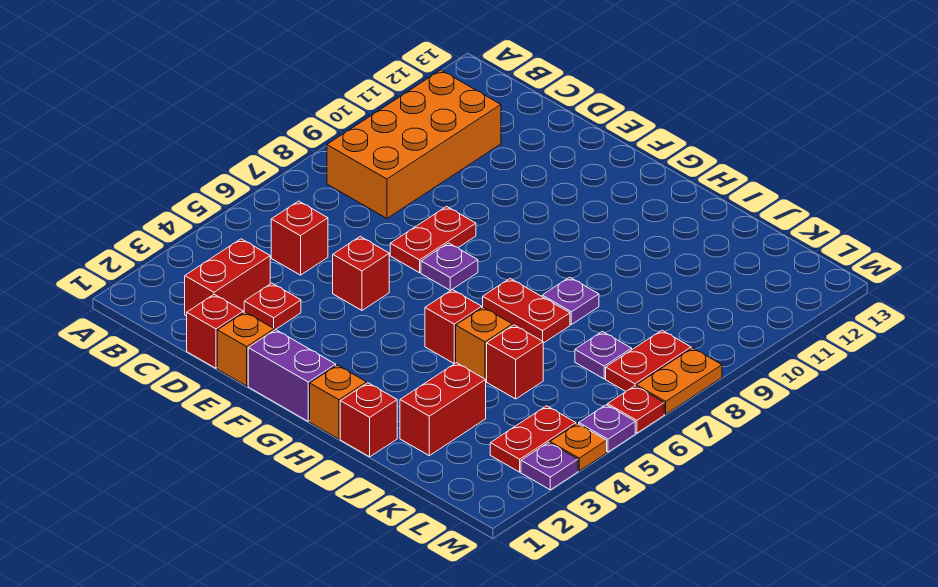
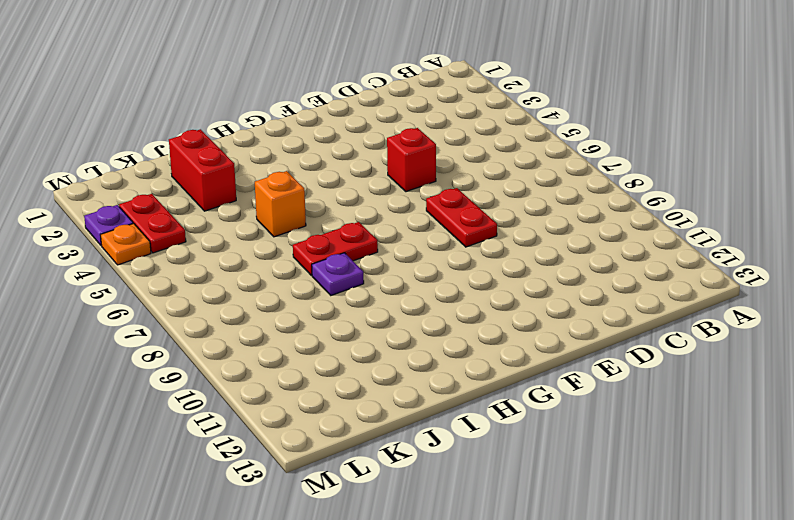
none -> orange 2x4 brick [327,70,501,218]
none -> red 1x2 brick [185,239,270,316]
none -> red 1x1 brick [271,201,328,275]

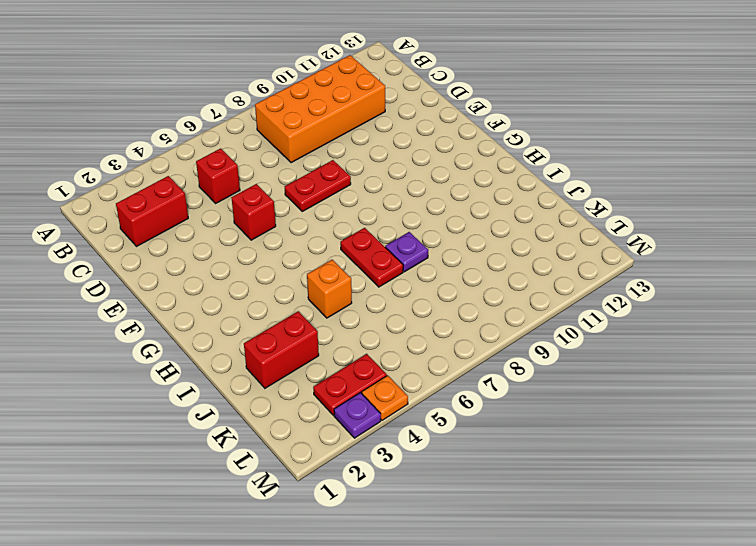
none -> red 1x1 brick [187,294,243,368]
none -> red 1x1 plate [244,283,301,330]
none -> orange 1x1 brick [217,312,274,386]

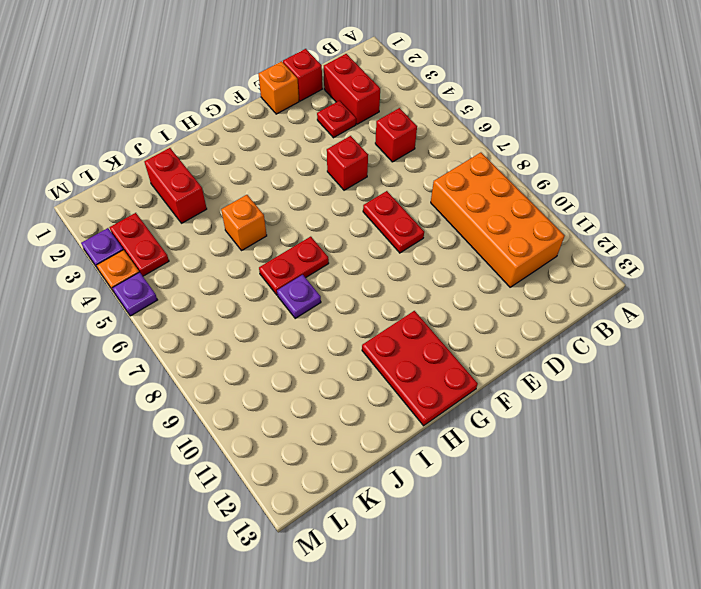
red 2x3 plate [362,311,478,426] -> none
none -> purple 1x2 brick [248,330,336,421]
none -> purple 1x1 plate [421,243,478,291]
none -> orange 1x1 brick [310,365,366,439]

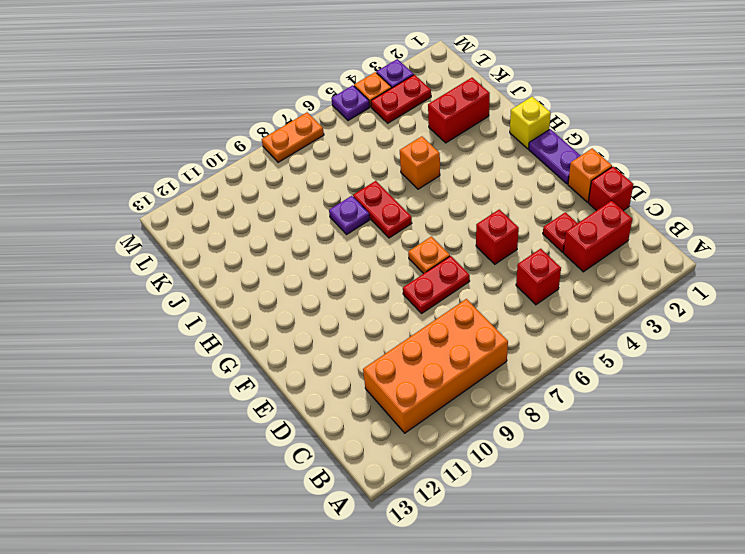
purple 1x2 plate [529,129,581,184] -> purple 1x2 brick [248,330,336,421]
orange 1x1 plate [408,236,450,274] -> purple 1x1 plate [421,243,478,291]
yellow 1x1 brick [510,97,551,149] -> orange 1x1 brick [310,365,366,439]
none -> red 1x1 brick [425,289,482,364]
none -> red 1x1 brick [340,383,397,457]
none -> red 1x1 brick [487,325,543,399]

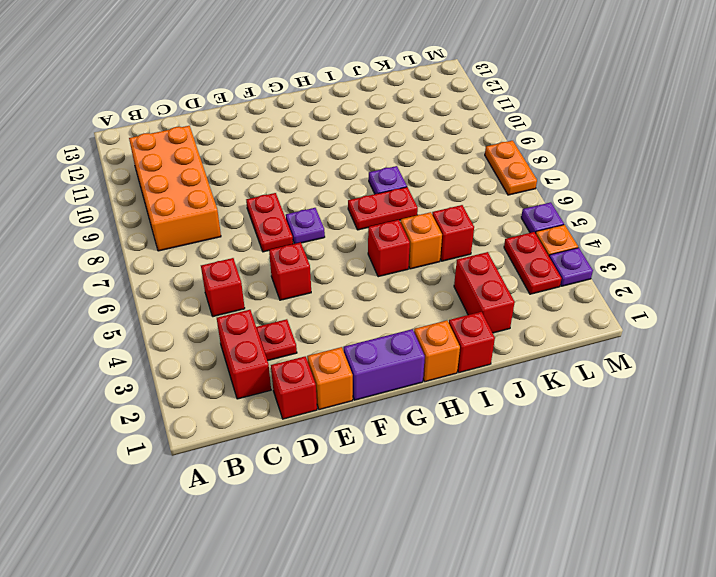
none -> purple 1x1 plate [575,331,632,379]
none -> red 1x2 plate [606,330,691,391]
none -> red 1x1 plate [608,386,664,433]

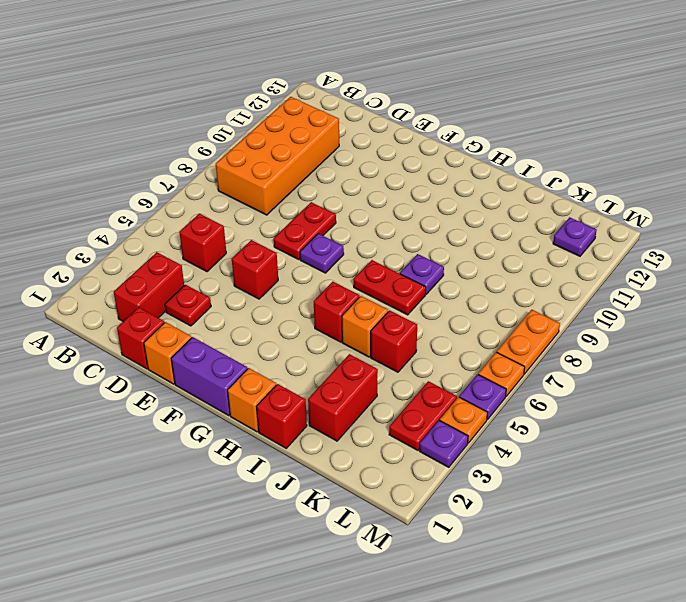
purple 1x1 plate [553,217,597,256] -> purple 1x1 plate moved to [575,331,632,379]
orange 1x1 plate [478,352,525,396] -> red 1x1 plate [608,386,664,433]
none -> red 1x2 plate [606,330,691,391]

